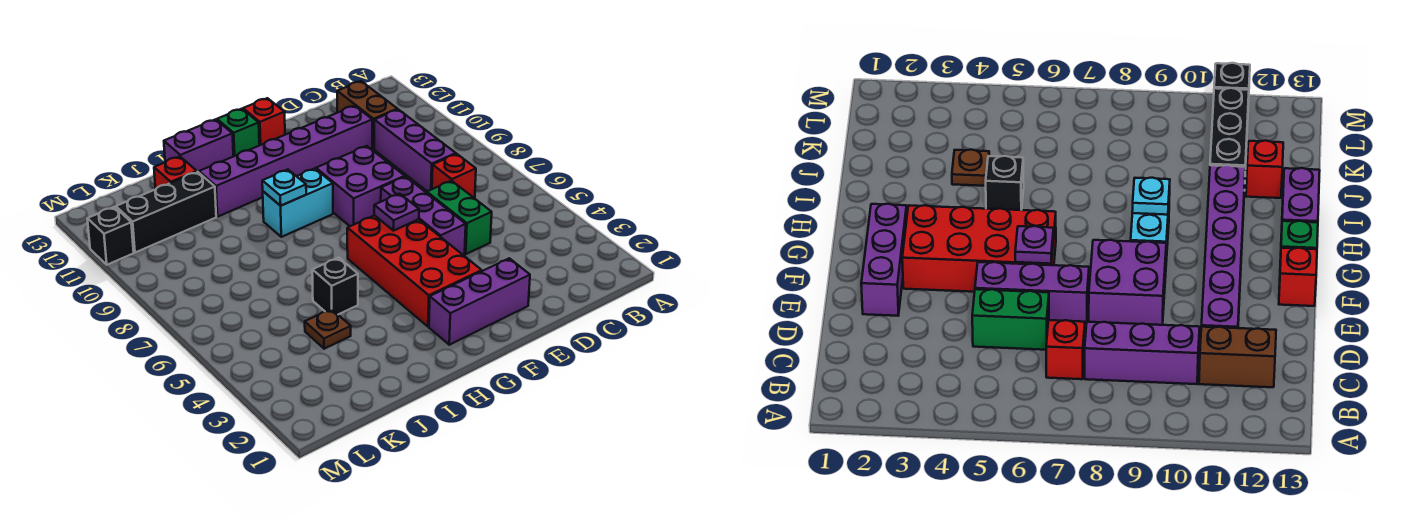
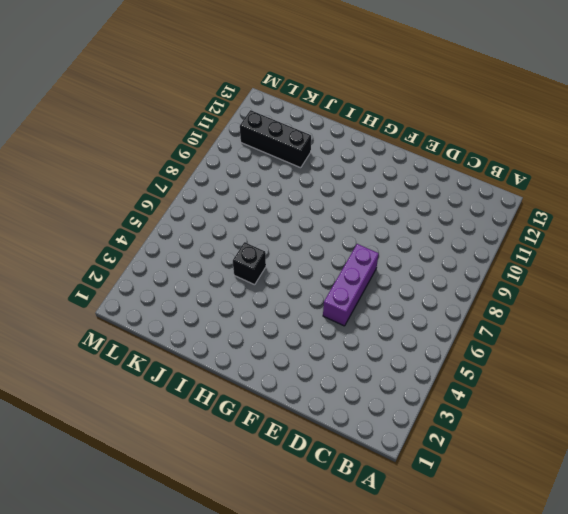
none -> red 1x1 brick [432,154,476,198]
none -> purple 1x3 brick [374,109,456,191]
none -> brown 1x2 brick [337,81,397,149]

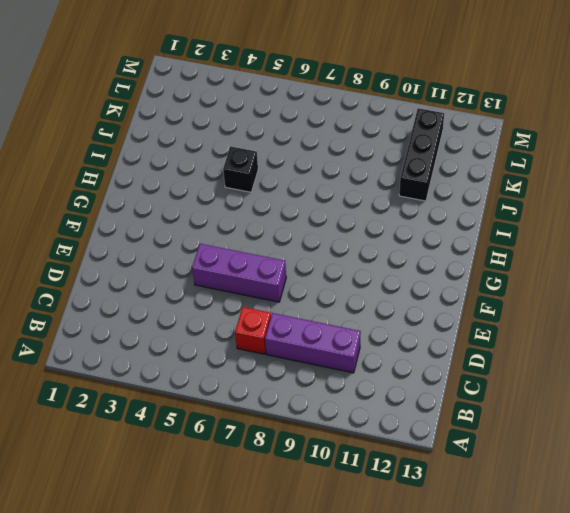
none -> brown 1x2 brick [337,81,397,149]
none -> green 1x2 brick [427,181,492,254]
none -> purple 1x6 brick [199,106,372,217]

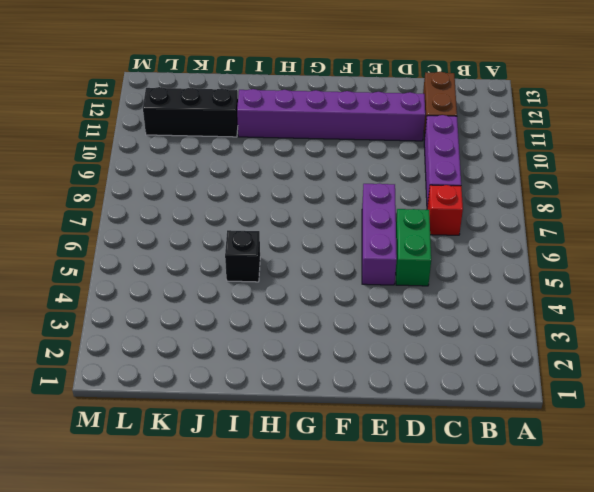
none -> purple 1x3 brick [429,258,530,345]
none -> purple 2x2 brick [316,146,405,226]
none -> red 2x4 brick [347,215,482,327]

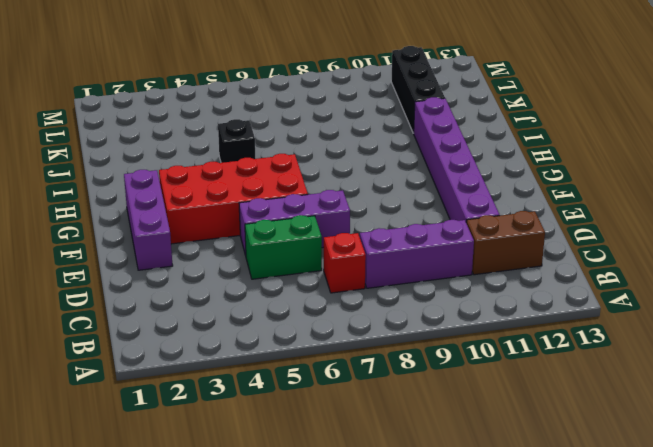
none -> purple 2x2 brick [316,146,405,226]
none -> red 1x1 brick [243,98,285,145]
none -> cyan 1x2 brick [263,168,333,237]

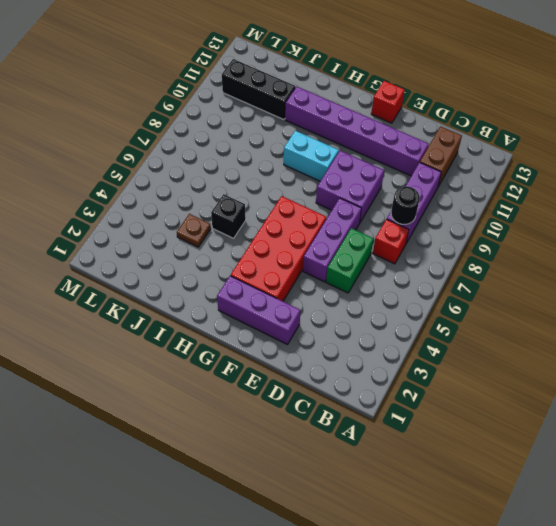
black 1x1 round brick [391,186,420,224] -> none
none -> green 1x1 brick [217,109,259,156]
none -> purple 1x2 brick [164,119,233,172]
none -> red 1x1 brick [154,156,197,189]

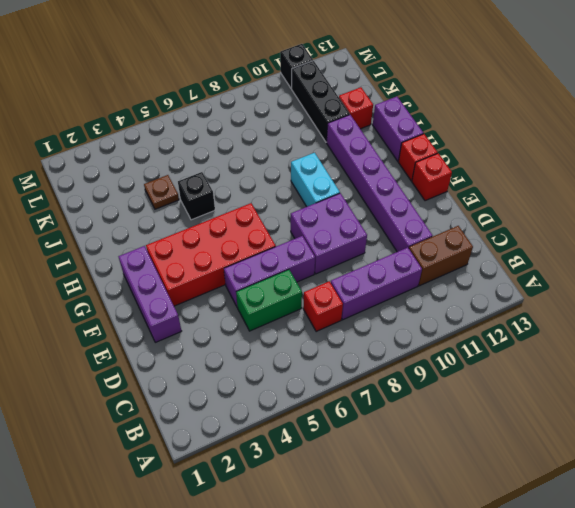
red 1x1 brick [398,134,437,181] -> green 1x1 brick [217,109,259,156]
none -> purple 1x1 plate [374,194,419,231]
none -> cyan 1x1 plate [262,170,306,206]

